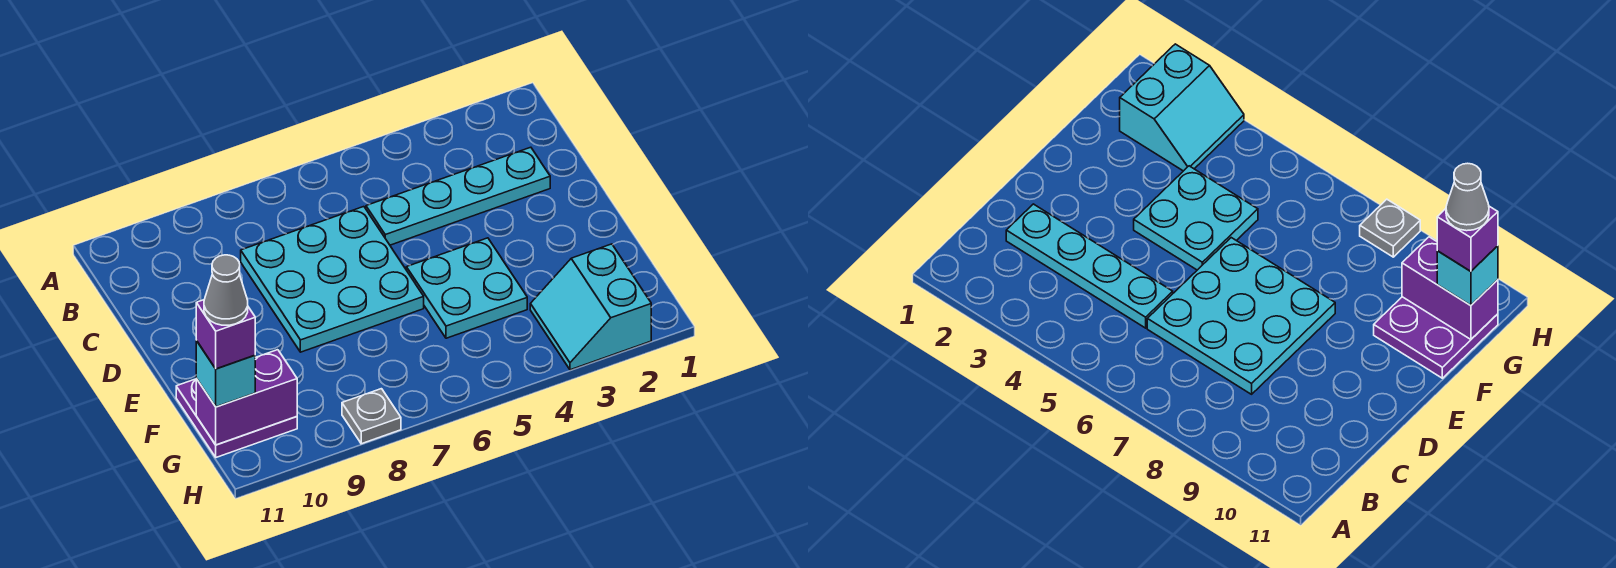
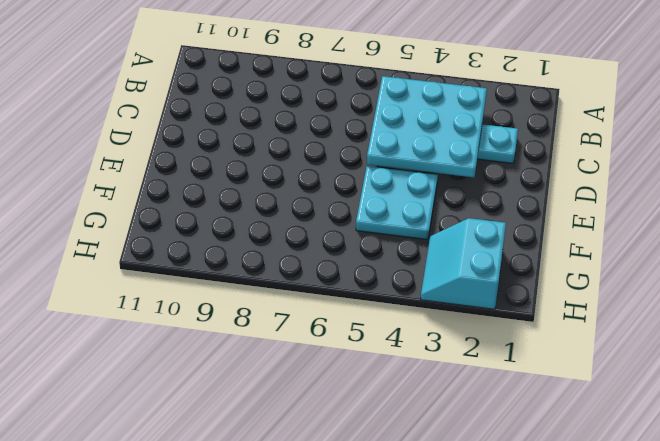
cyan 3x3 plate [367,76,487,177] -> cyan 3x3 plate moved to [241,207,424,352]
none -> purple 2x2 plate [176,379,297,457]
none -> grey 1x1 plate [342,389,401,444]

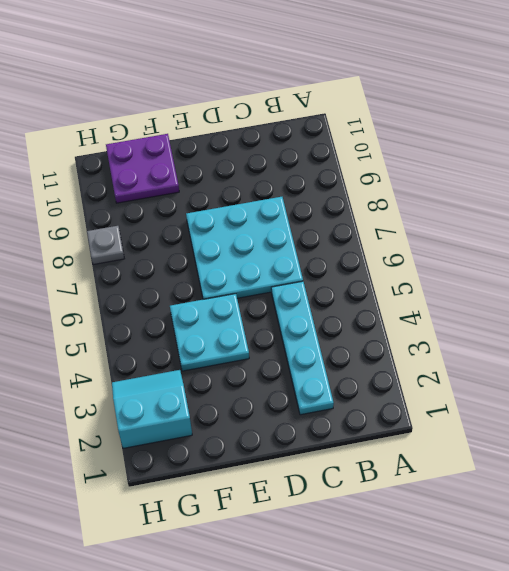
none -> purple 1x2 brick [196,350,297,445]
none -> cyan 1x1 brick [196,341,255,407]

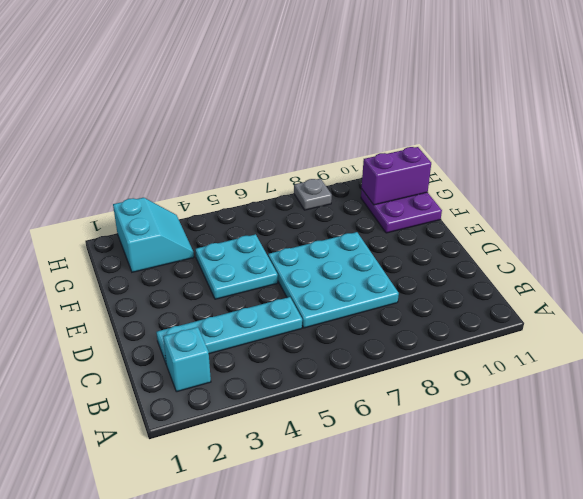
cyan 1x1 brick [163,327,211,392] -> cyan 1x1 brick moved to [196,341,255,407]
none -> purple 1x1 brick [196,300,255,369]
none -> grey 1x1 cone [204,255,248,325]

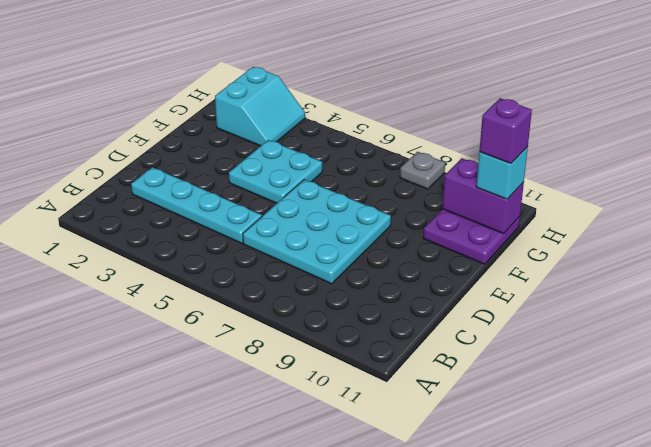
none -> grey 1x1 cone [204,255,248,325]

